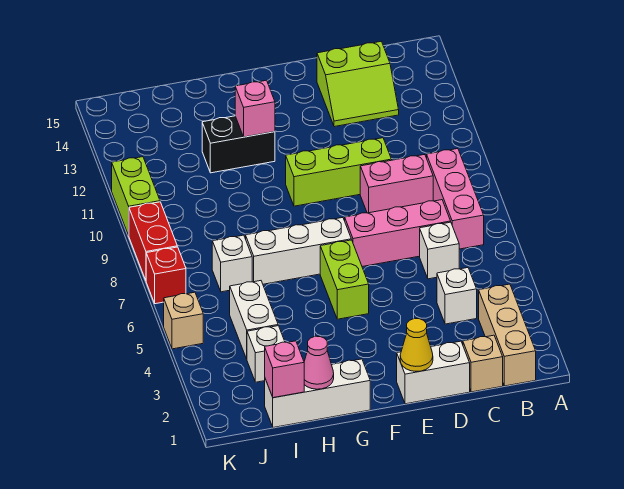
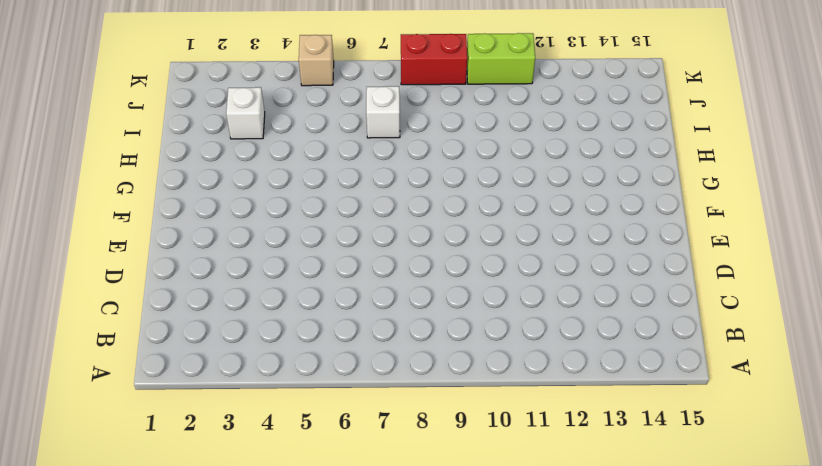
none -> tan 1x3 brick [479,284,536,386]
none -> pink 1x3 brick [427,149,484,249]
none -> tan 1x1 brick [463,335,503,392]

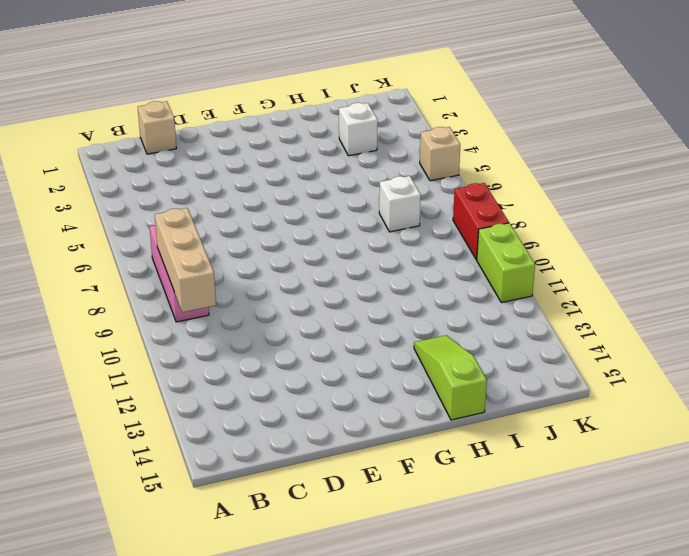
tan 1x3 brick [155,208,216,312] -> tan 1x3 brick moved to [479,284,536,386]
lime 1x3 slope [414,335,487,420] -> none
none -> white 1x1 brick [437,268,477,324]
none -> white 1x1 brick [420,222,459,279]
none -> pink 1x3 brick [345,200,451,267]

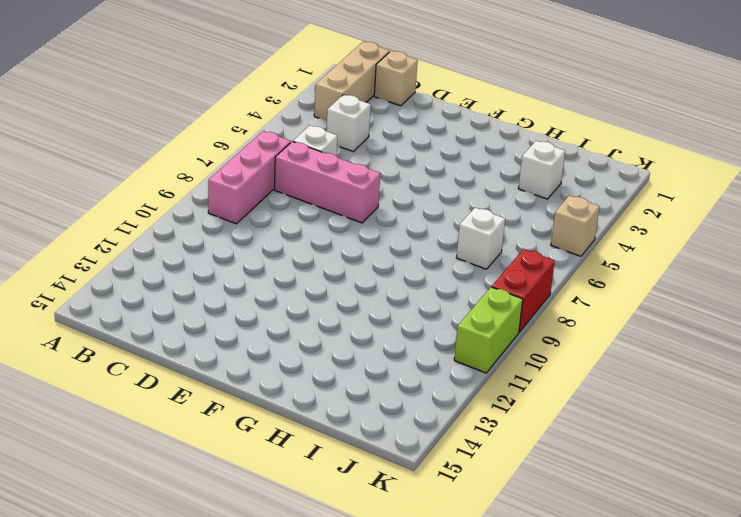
none -> pink 1x2 brick [360,154,433,213]
none -> lime 2x2 slope [317,42,399,127]
none -> white 1x2 brick [397,341,470,404]

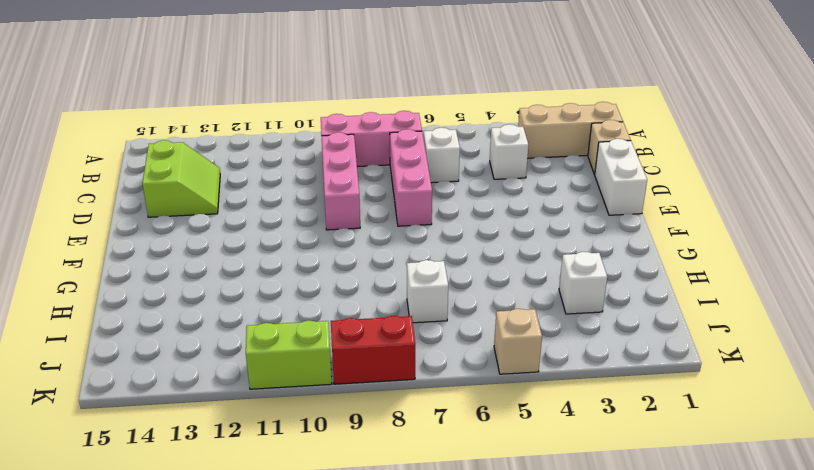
pink 1x3 brick [322,132,360,230] -> pink 1x2 brick [360,154,433,213]
none -> lime 1x3 brick [286,138,392,206]
none -> lime 1x2 brick [320,240,369,319]
none -> white 1x3 brick [246,218,351,284]

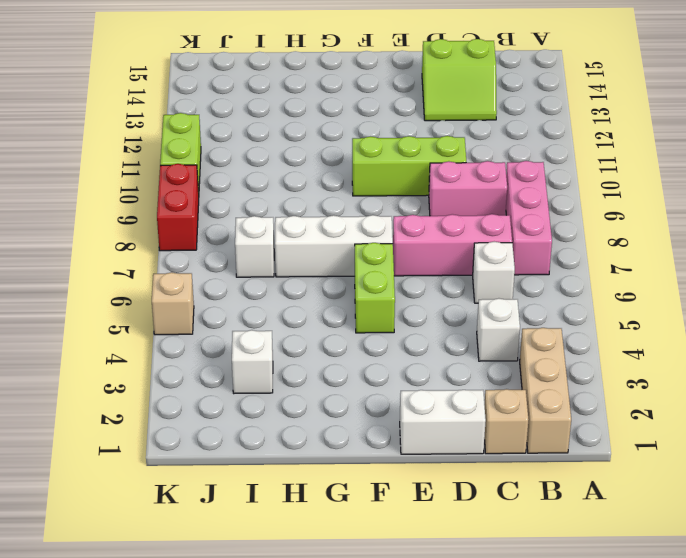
none -> white 1x3 brick [265,359,370,427]
none -> black 1x2 brick [202,116,275,173]
none -> white 1x2 brick [230,281,278,359]

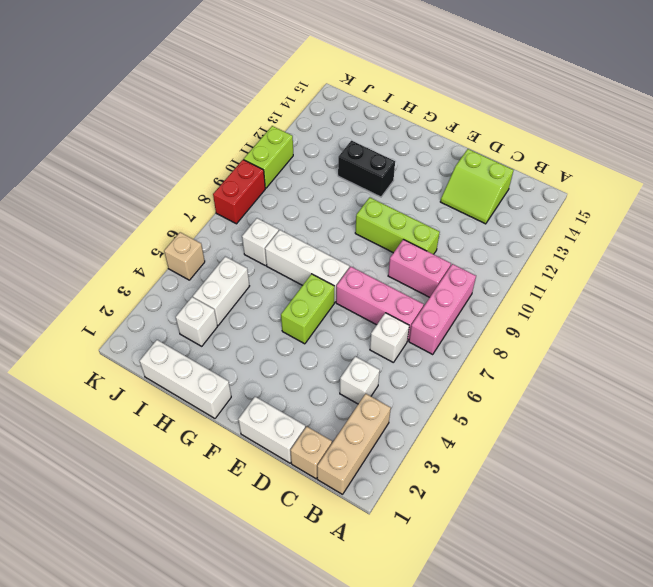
none -> red 1x1 brick [146,247,186,304]
none -> yellow 1x1 cone [400,319,433,371]
none -> pink 1x1 brick [235,80,275,137]

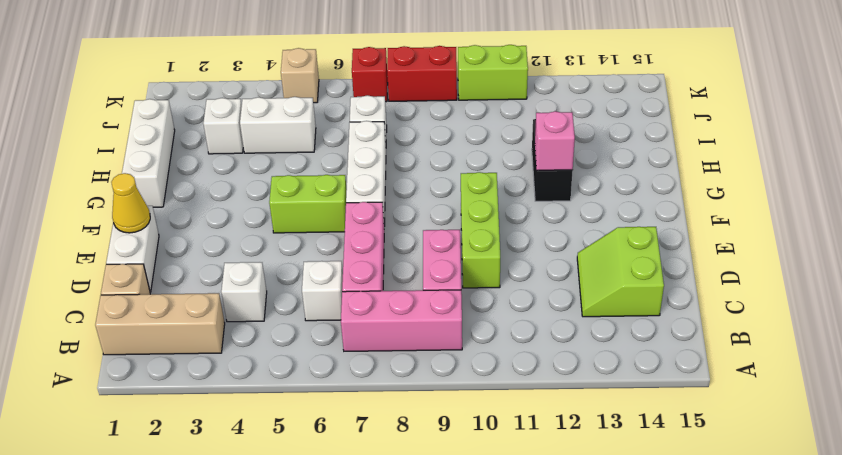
none -> pink 1x1 cone [304,336,334,389]
none -> pink 1x1 brick [265,341,304,398]

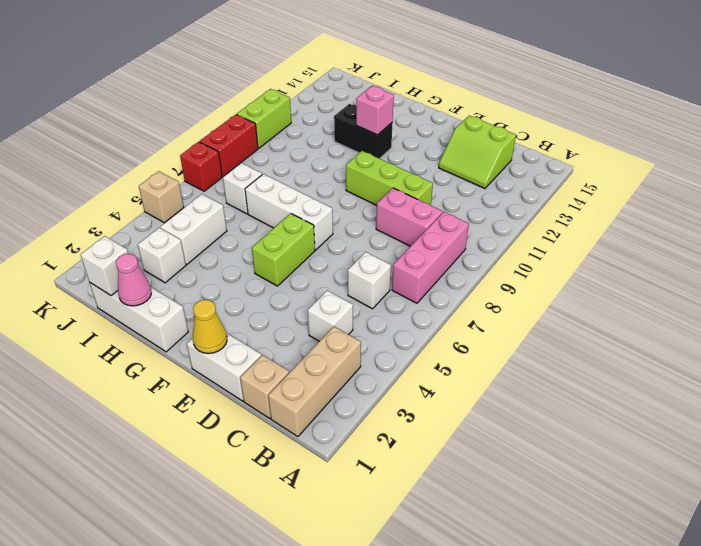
white 1x1 brick [81,236,128,296] -> pink 1x1 brick [265,341,304,398]
none -> pink 1x3 brick [345,200,451,267]

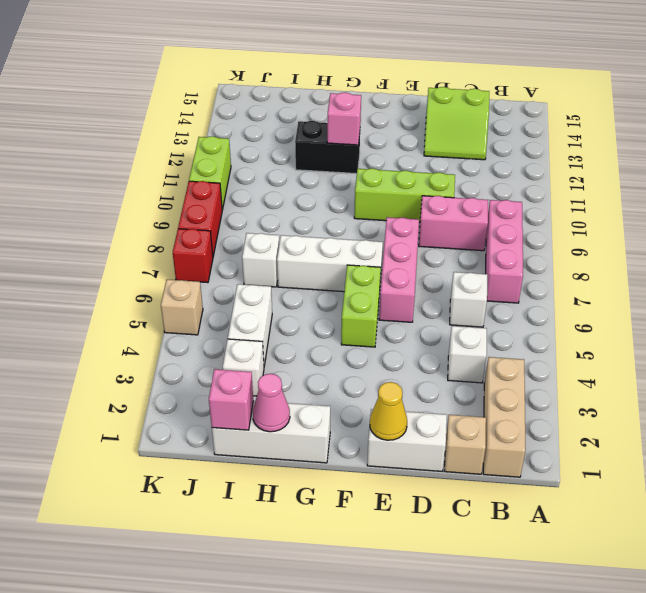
pink 1x3 brick [379,217,419,322] -> pink 1x3 brick turned to [345,200,451,267]

